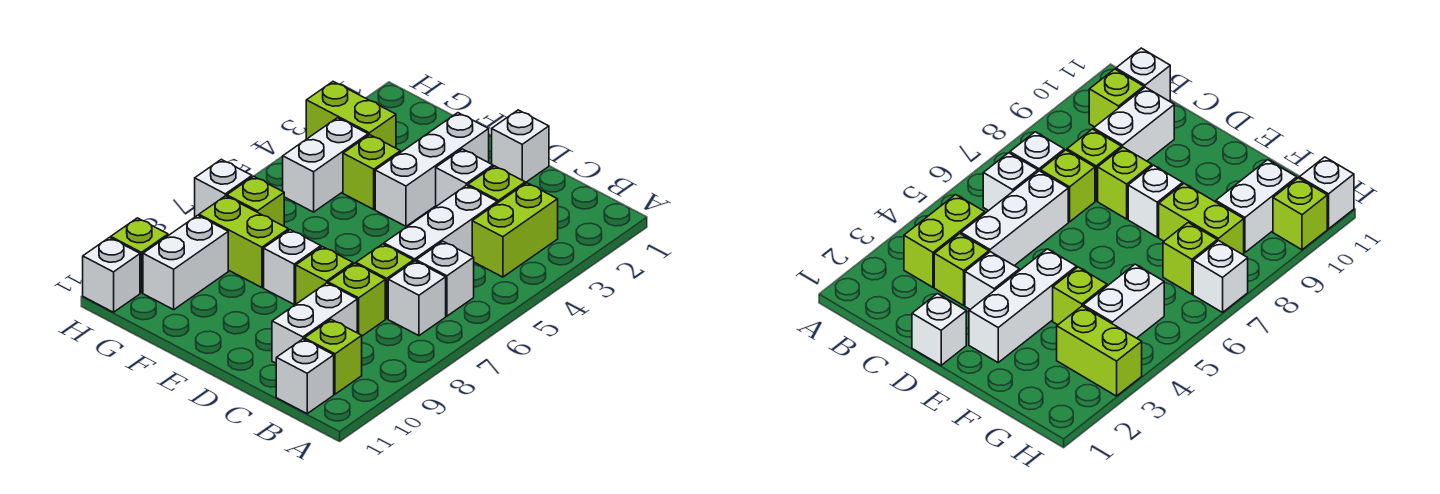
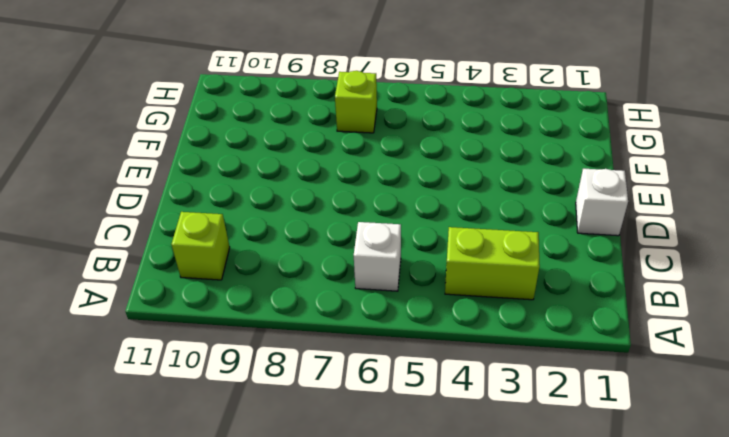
none -> white 1x1 brick [388,261,446,336]
none -> white 1x1 brick [276,339,334,414]
none -> lime 1x1 brick [468,166,525,203]

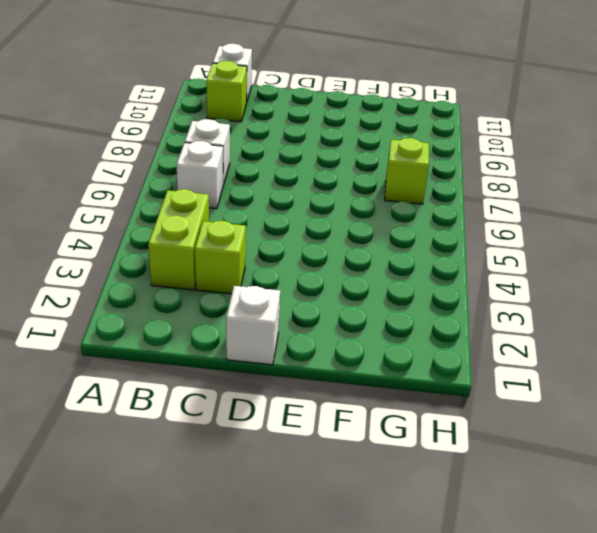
none -> white 1x3 brick [384,185,497,262]
none -> lime 1x1 brick [356,244,413,319]
none -> lime 1x1 brick [328,263,385,336]

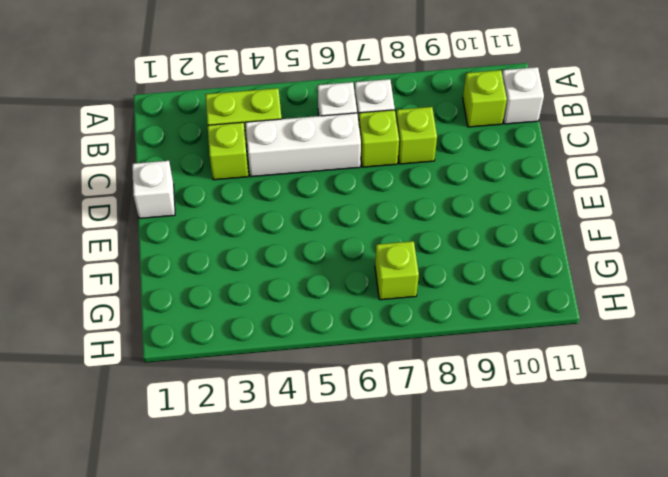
none -> white 1x2 brick [272,283,357,363]
none -> white 1x1 brick [436,149,493,206]
none -> lime 1x1 brick [296,247,353,304]

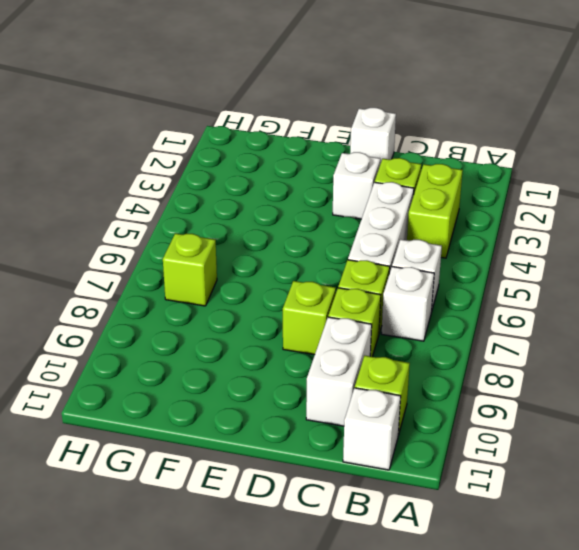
none -> white 1x3 brick [375,113,489,226]
none -> white 1x1 brick [264,230,321,304]
none -> lime 1x1 brick [343,135,400,209]

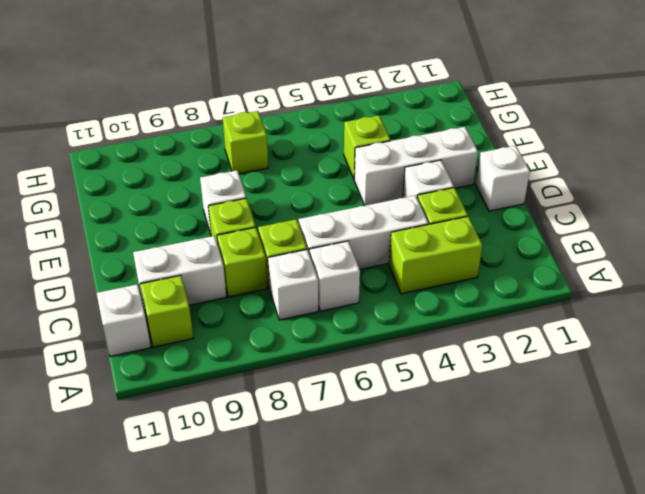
none -> lime 1x2 brick [199,196,289,288]
none -> lime 1x2 brick [306,82,396,148]
none -> white 1x2 brick [283,118,368,212]

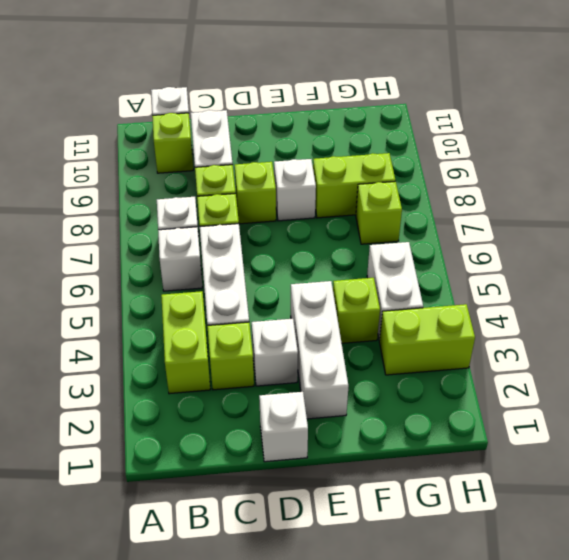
none -> white 1x2 brick [143,215,228,310]
none -> white 1x1 brick [195,159,252,217]
none -> lime 1x1 brick [111,218,168,293]

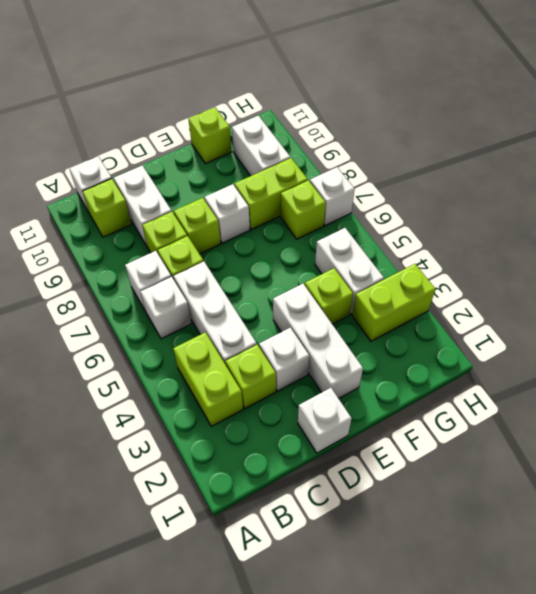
lime 1x1 brick [188,107,231,164] -> lime 1x1 brick moved to [111,218,168,293]
none -> white 1x1 brick [83,238,140,312]

